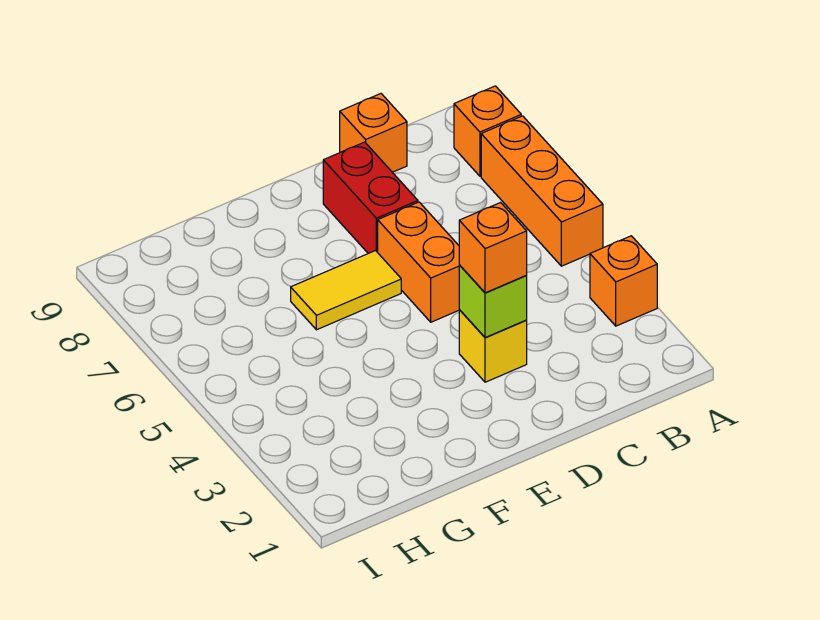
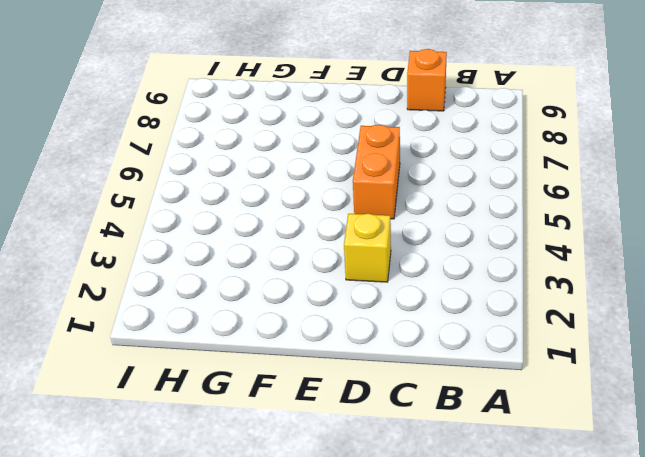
none -> orange 1x1 brick [590,236,657,326]
none -> orange 1x3 brick [481,116,603,266]

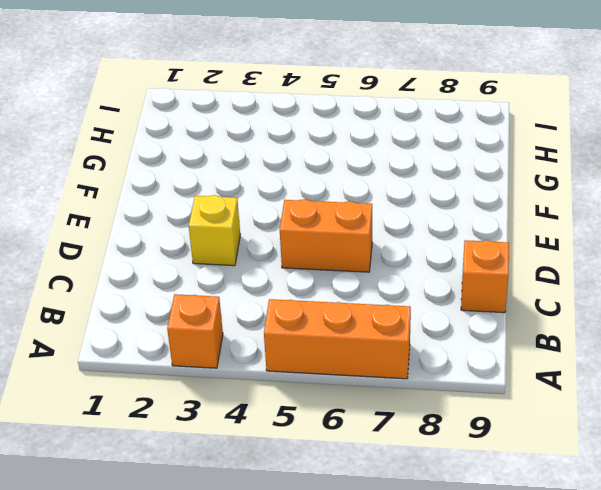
none -> orange 1x1 brick [454,86,521,176]
none -> red 1x2 brick [323,142,418,253]

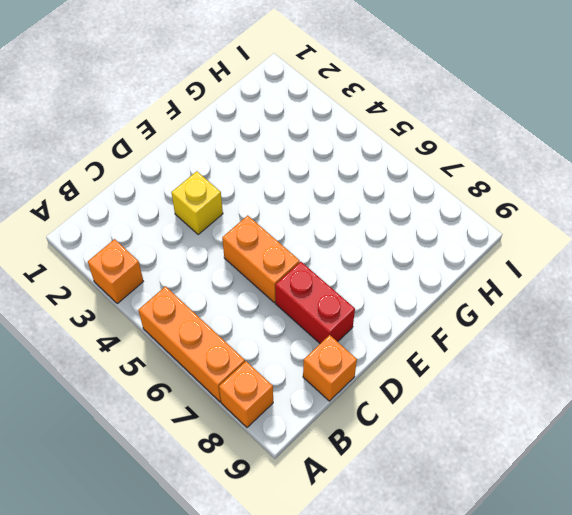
none -> yellow 1x2 tile [291,251,401,330]
none -> lime 1x1 brick [459,265,527,338]

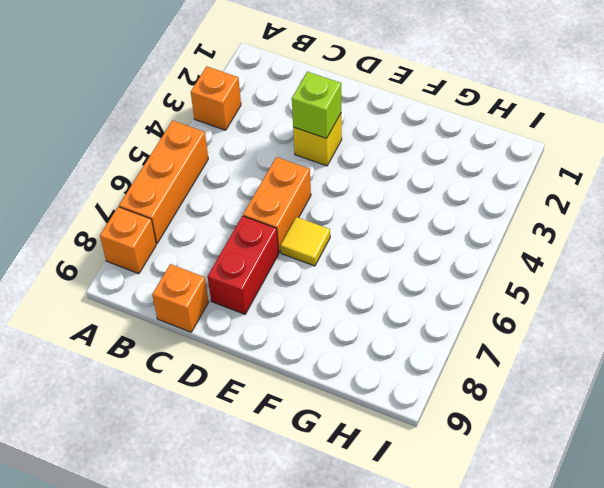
yellow 1x1 tile [281,217,330,266] -> yellow 1x2 tile [291,251,401,330]
none -> orange 1x1 brick [459,203,527,293]

